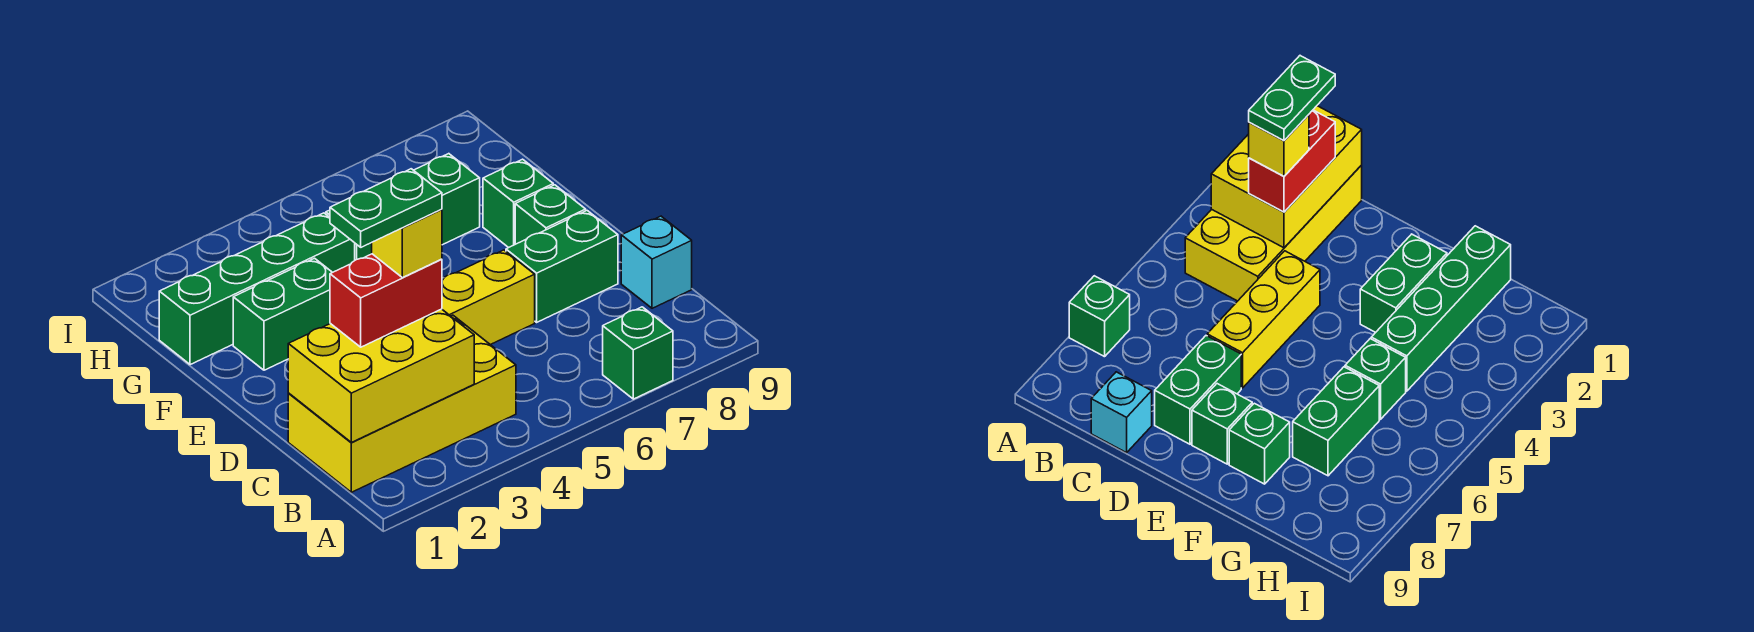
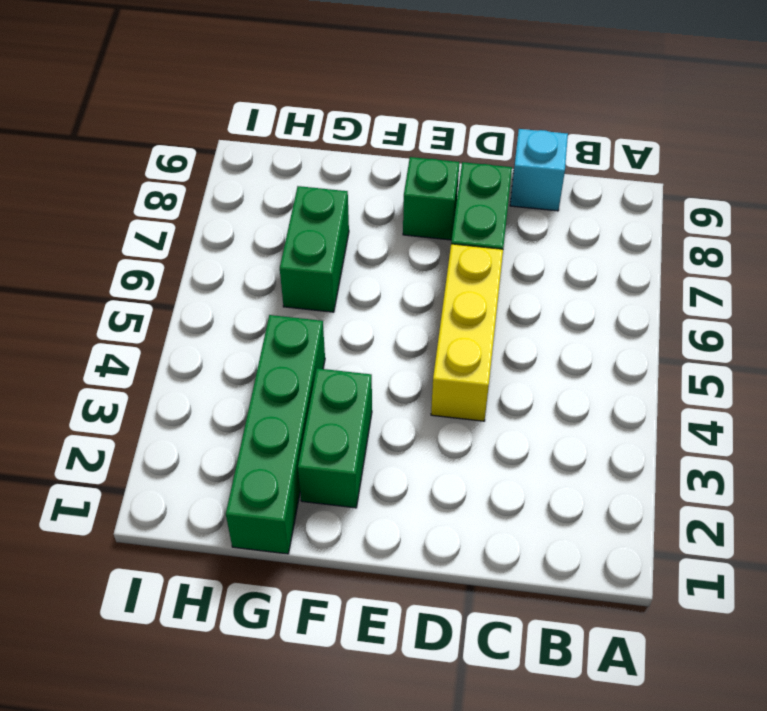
none -> green 1x1 brick [603,307,673,399]
none -> yellow 2x4 brick [288,315,516,492]
none -> green 1x1 brick [483,159,553,248]

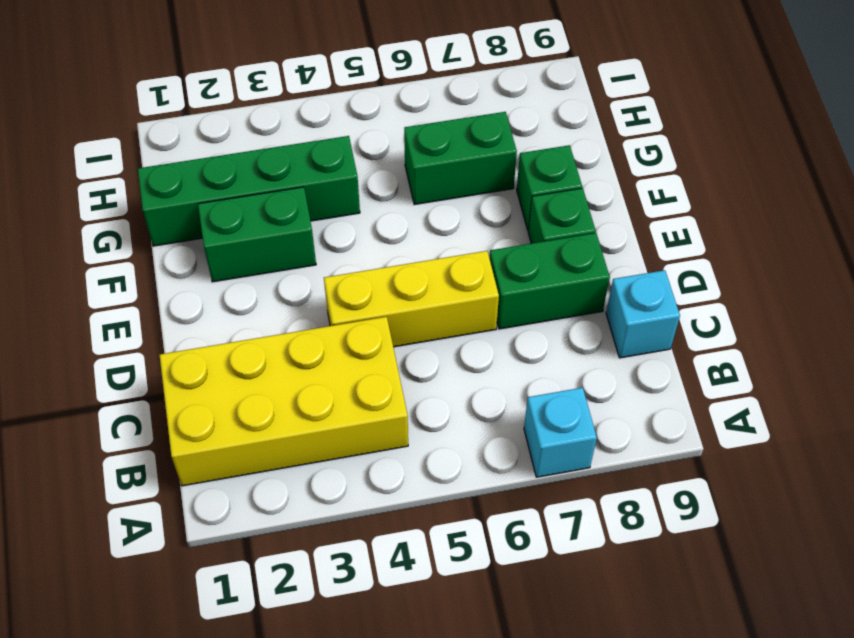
cyan 1x1 brick [524,388,597,477] -> green 1x1 brick [603,307,673,399]
none -> green 1x1 brick [1345,339,1406,419]
none -> yellow 2x3 brick [288,309,474,442]
none -> red 1x2 brick [330,254,442,347]

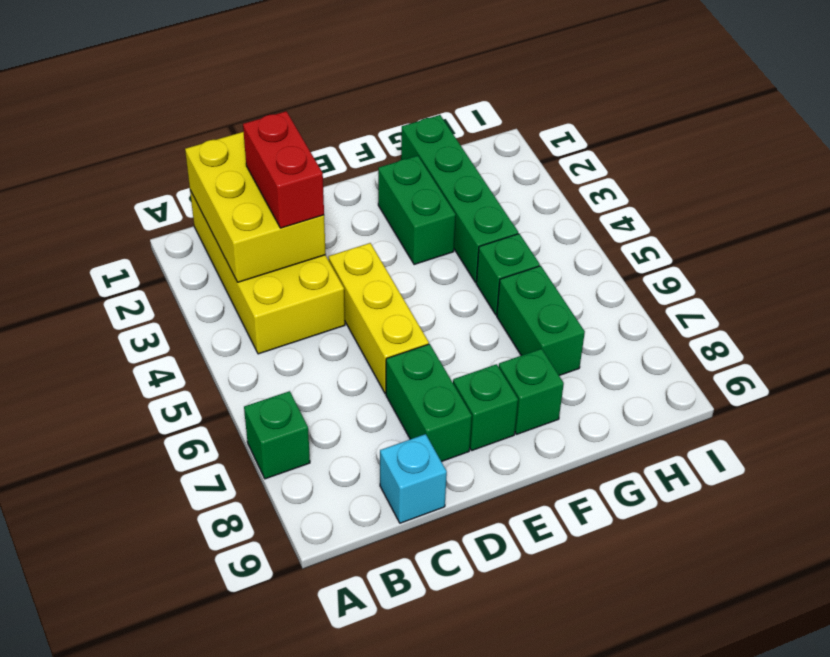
none -> yellow 1x1 brick [372,209,442,278]
none -> green 1x2 plate [330,169,442,247]

